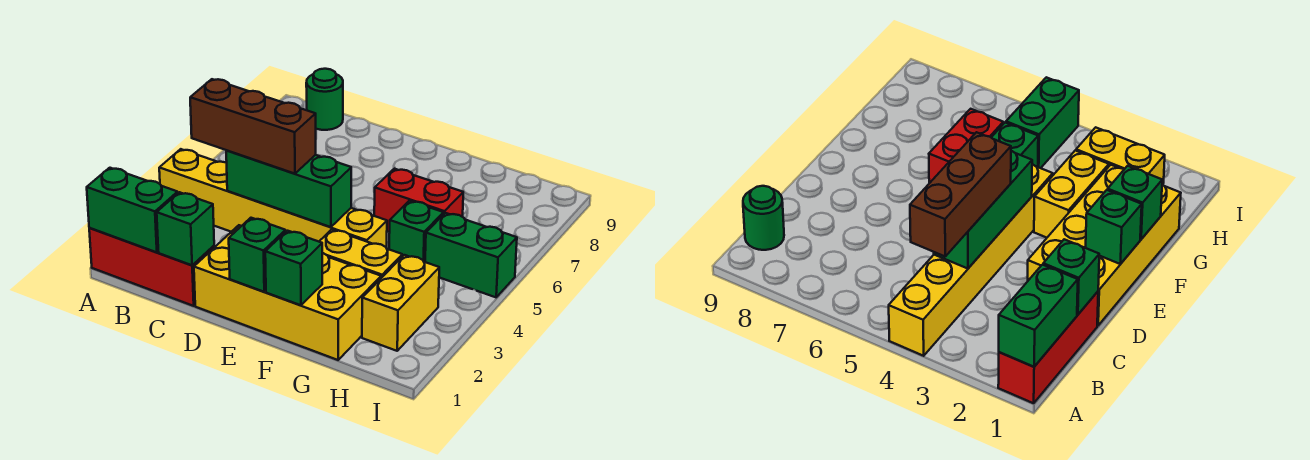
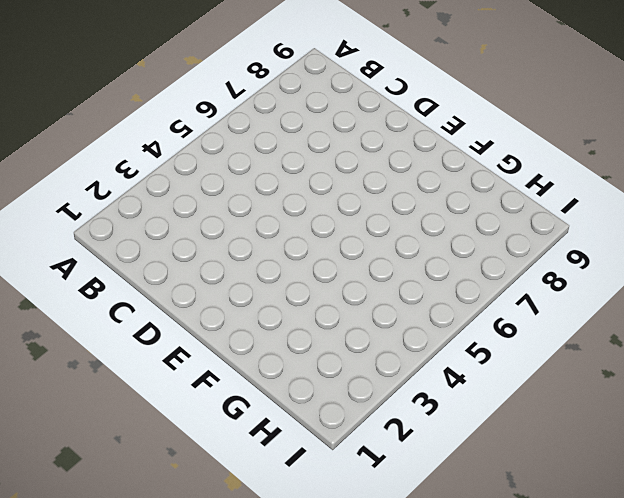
none -> red 1x3 brick [89,228,214,306]
none -> yellow 1x6 brick [159,149,387,248]
none -> green 1x1 round brick [306,69,343,130]

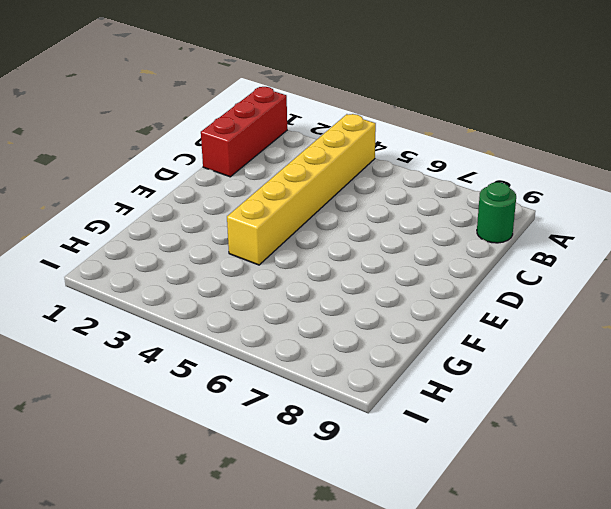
none -> yellow 2x4 brick [194,225,381,360]
none -> yellow 1x2 brick [319,229,402,278]
none -> red 1x2 brick [374,169,463,232]

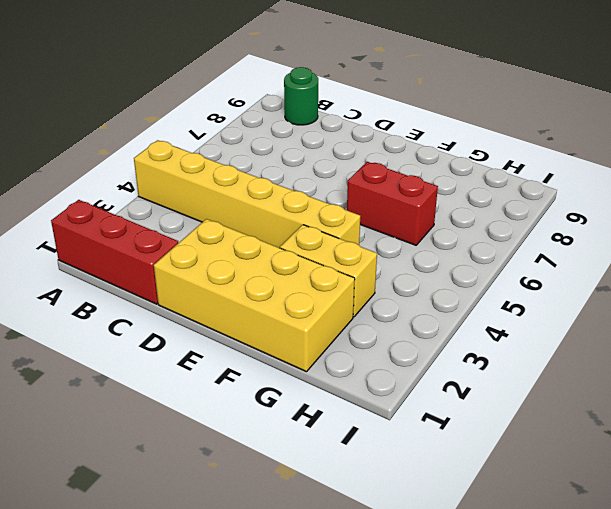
none -> green 1x1 brick [389,201,444,262]
none -> yellow 1x2 brick [362,255,439,351]
none -> green 1x2 brick [425,213,517,297]

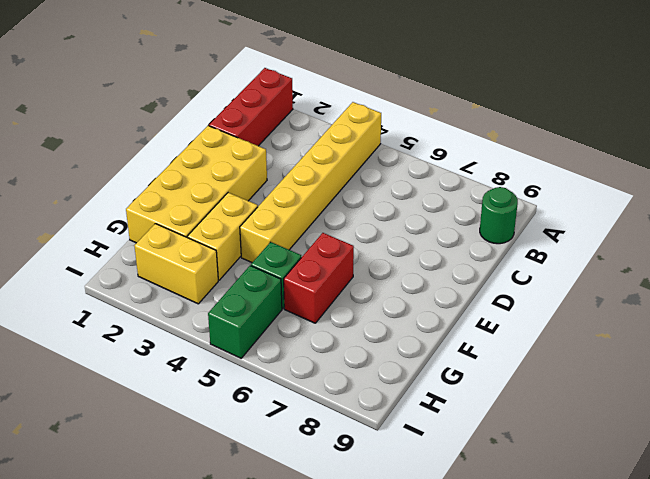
none -> green 1x2 brick [87,168,178,253]
none -> green 1x1 brick [157,192,214,265]
none -> green 1x3 brick [226,151,351,227]

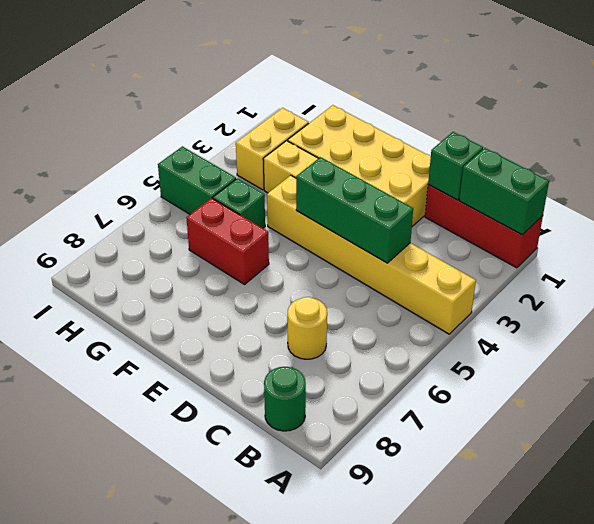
yellow 1x1 round brick [288,297,327,359] -> none
none -> green 1x1 brick [229,218,286,292]
none -> green 1x1 brick [265,231,322,305]
none -> brown 1x3 brick [190,79,316,174]

